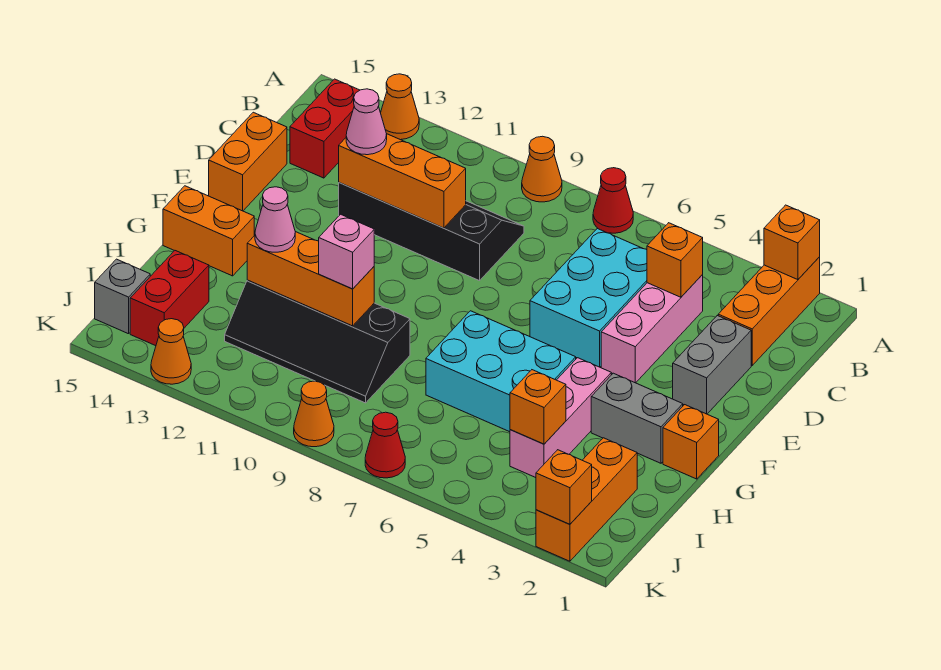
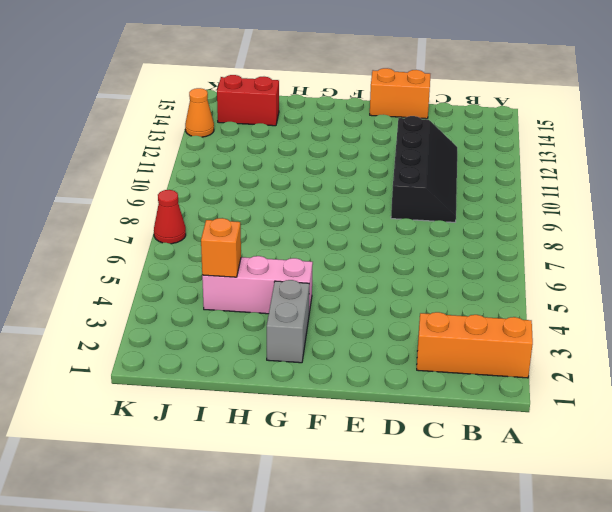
none -> red 1x1 cone [593,168,633,233]
none -> orange 1x1 cone [522,136,562,202]
none -> orange 1x1 cone [381,74,419,140]
none -> red 1x2 brick [290,79,360,178]

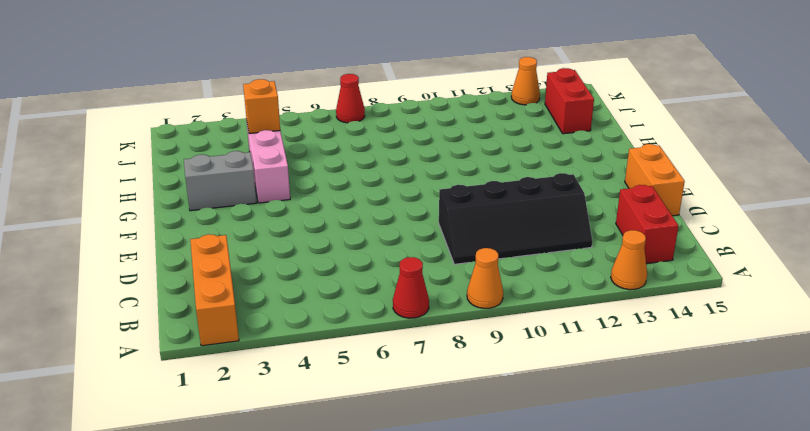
none -> pink 1x3 brick [601,275,703,383]
none -> cyan 2x3 brick [530,229,647,367]
none -> grey 1x2 brick [673,316,751,414]
none -> orange 1x1 brick [663,405,719,479]

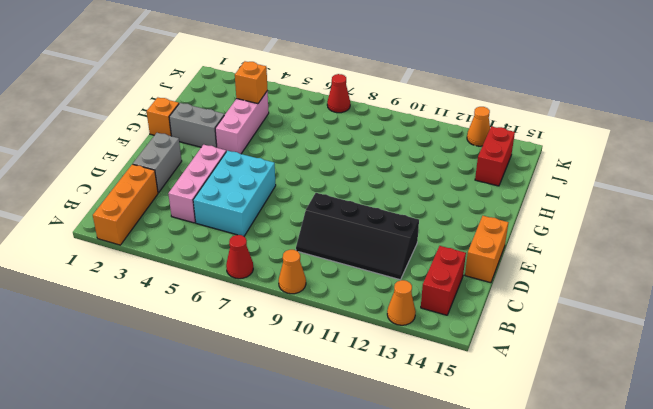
none -> cyan 2x3 brick [426,311,576,432]
none -> orange 1x2 brick [163,186,254,276]
none -> black 2x4 slope [225,280,410,403]
none -> orange 1x3 brick [536,438,637,561]

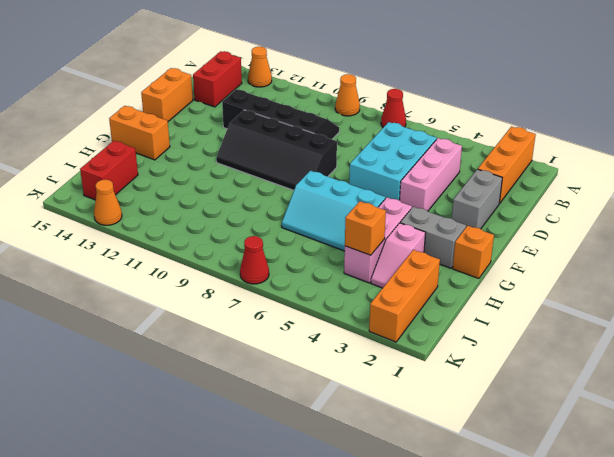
black 2x4 slope [216,110,337,190] -> black 2x4 slope moved to [225,280,410,403]
cyan 2x3 slope [282,171,385,251] -> cyan 2x3 brick [426,311,576,432]
pink 1x2 slope [371,223,426,288] -> none
none -> grey 1x1 brick [95,259,150,334]
none -> orange 1x1 cone [294,381,334,447]
none -> orange 1x1 brick [764,205,820,280]
none -> orange 1x1 brick [647,223,703,297]

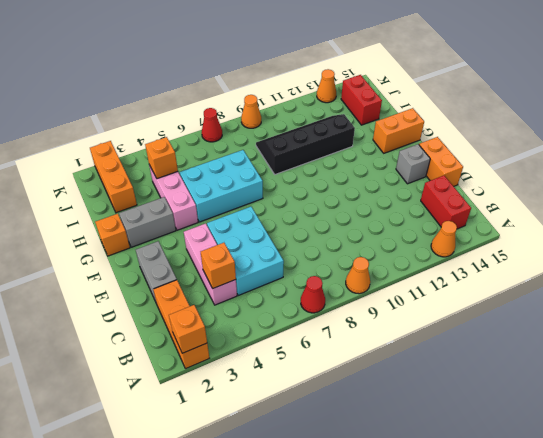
grey 1x1 brick [396,144,430,184] -> grey 1x1 brick moved to [95,259,150,334]
none -> black 2x4 slope [339,182,524,281]
none -> orange 1x3 brick [339,134,466,228]
none -> orange 1x3 brick [247,232,374,326]
none -> orange 1x1 brick [536,450,592,524]

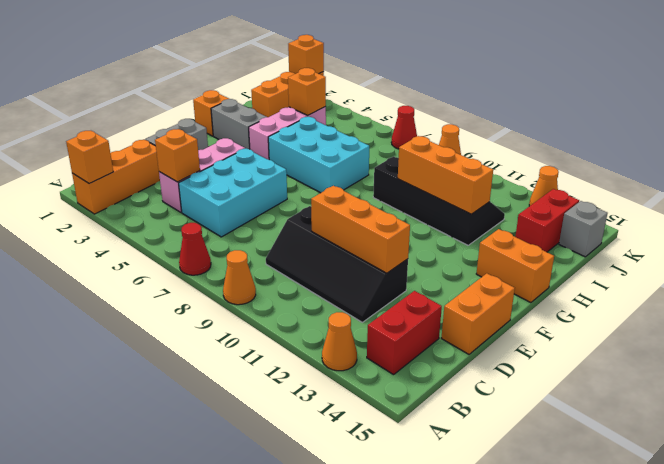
none -> pink 1x1 cone [346,89,387,155]
none -> pink 1x1 brick [319,214,374,289]
none -> pink 1x1 cone [255,187,295,252]

